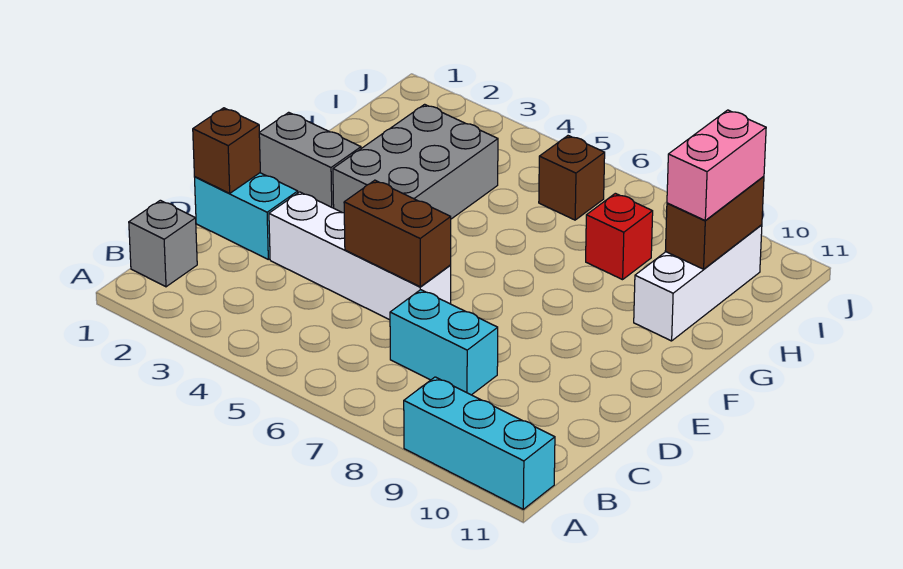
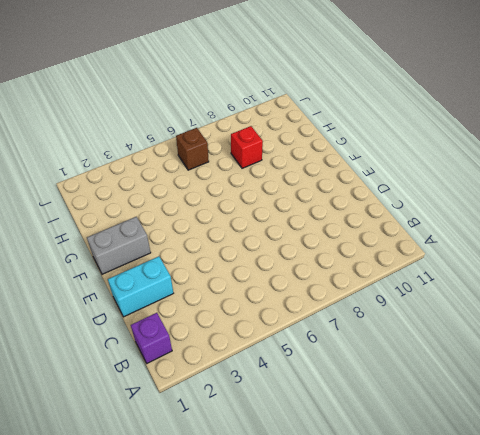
purple 1x1 brick [131,313,172,363] -> grey 1x1 brick [129,200,197,287]
none -> cyan 1x3 brick [404,377,555,509]
none -> cyan 1x2 brick [390,290,498,395]
none -> white 1x4 brick [269,192,451,320]

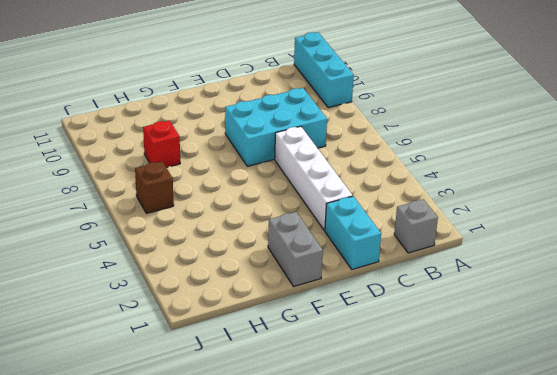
cyan 2x3 brick [225,88,327,166] -> cyan 1x2 brick [390,290,498,395]
none -> grey 2x3 brick [333,104,498,219]
none -> white 1x3 brick [634,225,762,341]
none -> brown 1x1 brick [193,108,260,194]

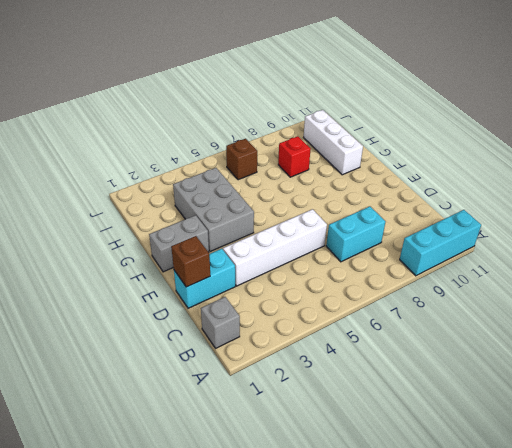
none -> brown 1x2 brick [344,180,451,287]
none -> brown 1x2 brick [665,176,764,269]
none -> pink 1x2 brick [667,110,766,221]

